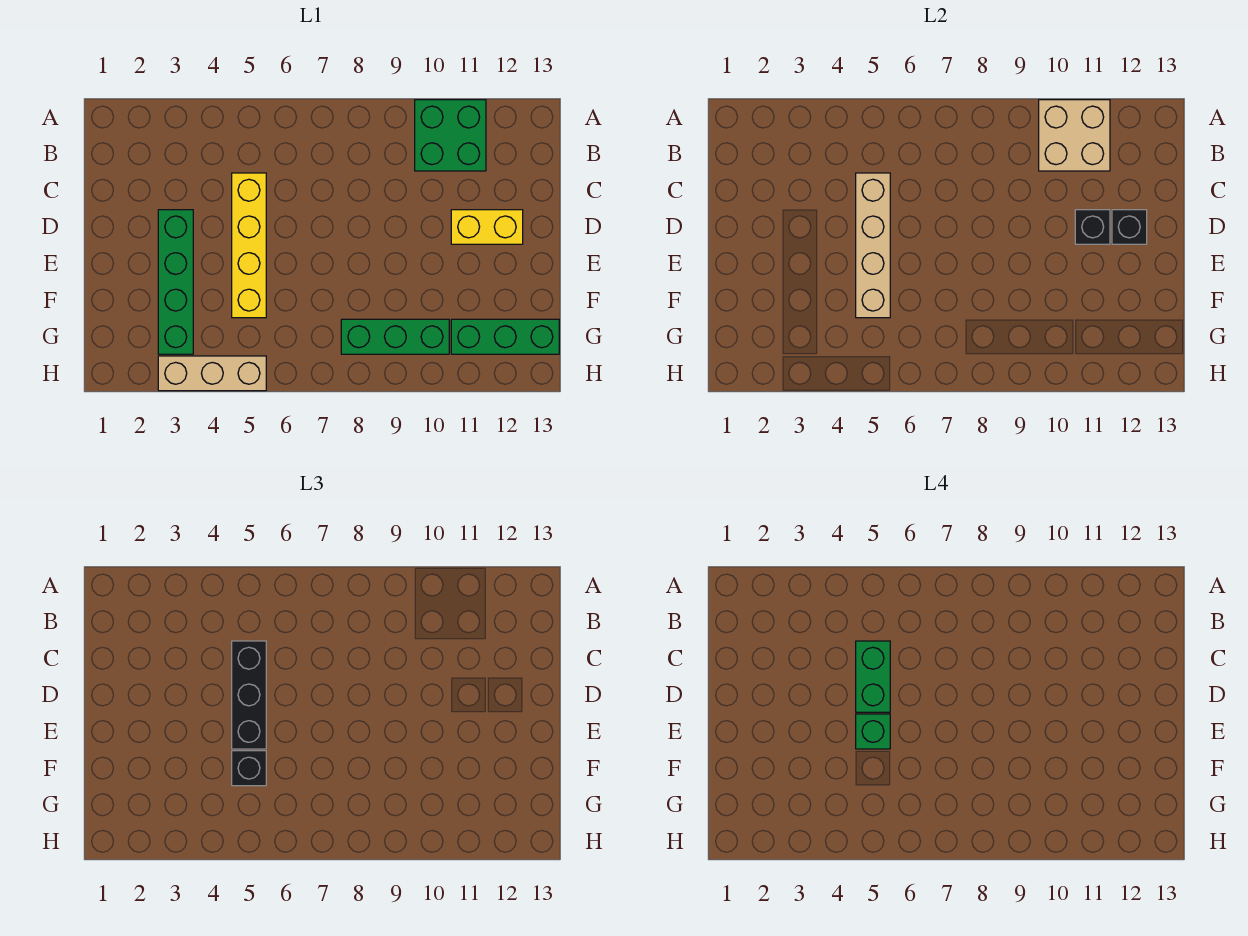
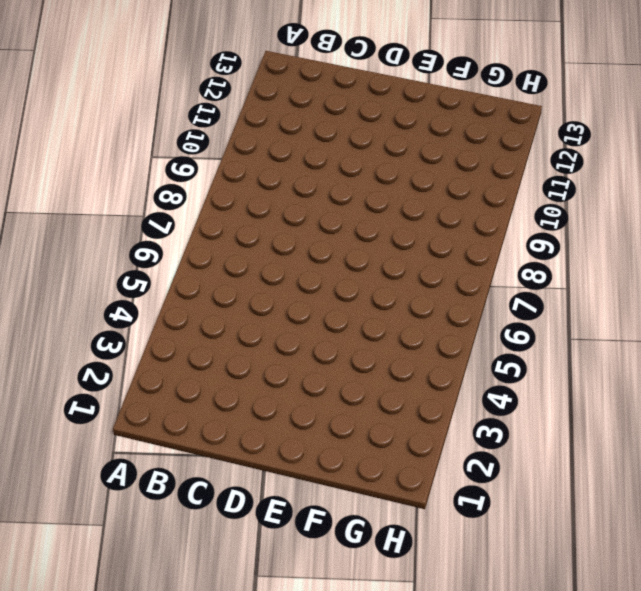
none -> green 2x2 brick [415,100,486,171]
none -> yellow 1x4 brick [232,173,266,318]
none -> green 1x4 brick [158,210,193,354]

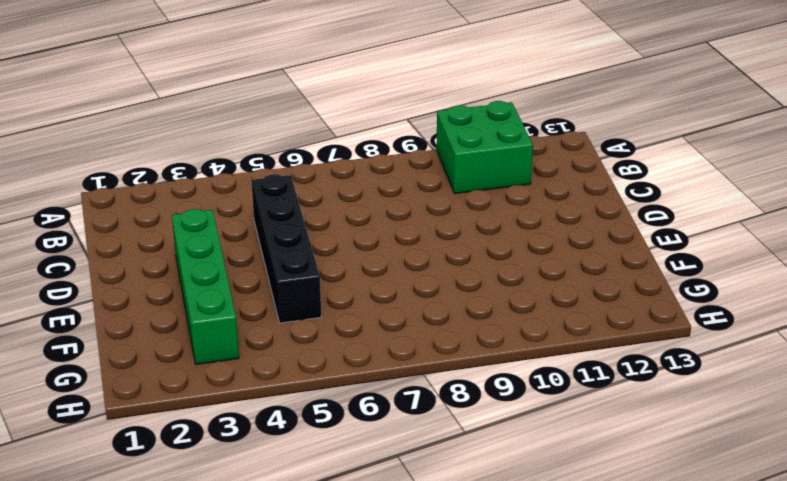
black 1x4 brick [251,174,321,323] -> yellow 1x4 brick [232,173,266,318]
none -> yellow 1x2 brick [451,210,523,244]
none -> green 1x3 brick [341,319,449,354]
none -> green 1x3 brick [451,319,559,354]

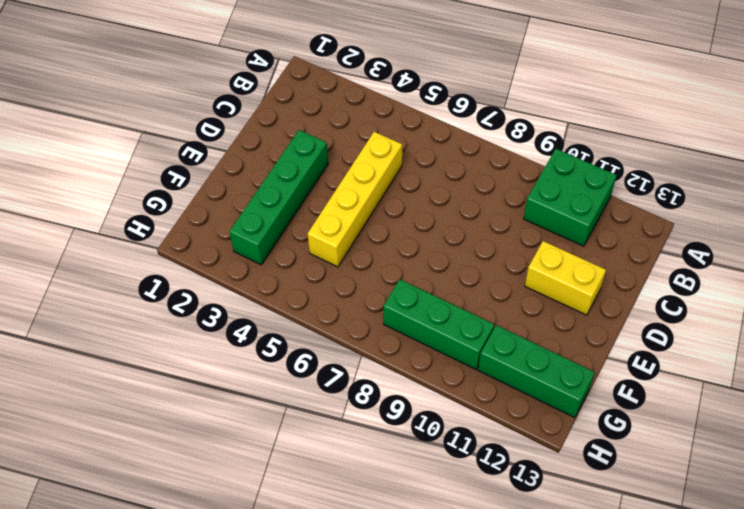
none -> tan 1x3 brick [158,356,266,391]
none -> tan 2x2 brick [1039,100,1110,171]
none -> tan 1x4 brick [856,173,890,318]

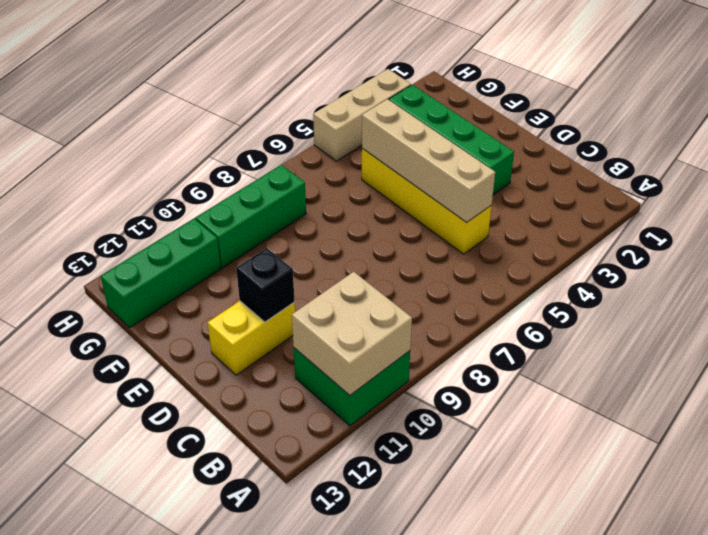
none -> black 1x1 brick [1112,210,1147,244]
none -> black 1x3 brick [232,641,266,749]
none -> black 1x1 brick [232,751,266,786]

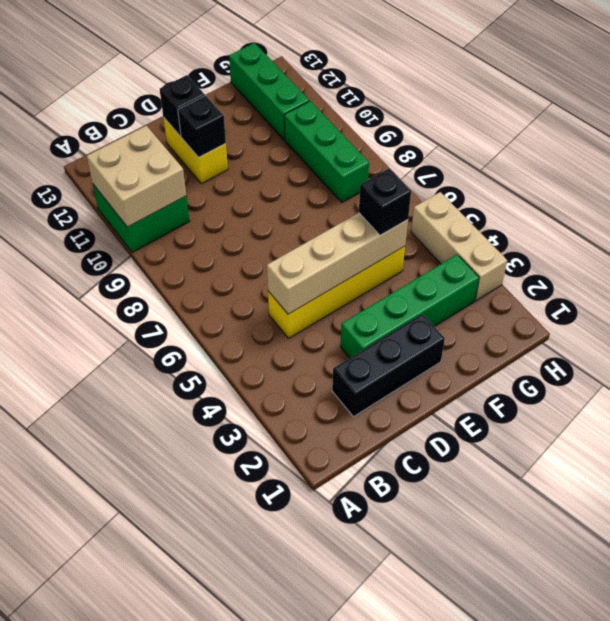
black 1x3 brick [332,314,445,417] -> black 1x3 brick moved to [232,641,266,749]
none -> green 1x2 brick [856,641,890,712]
none -> green 1x1 brick [856,714,890,749]

